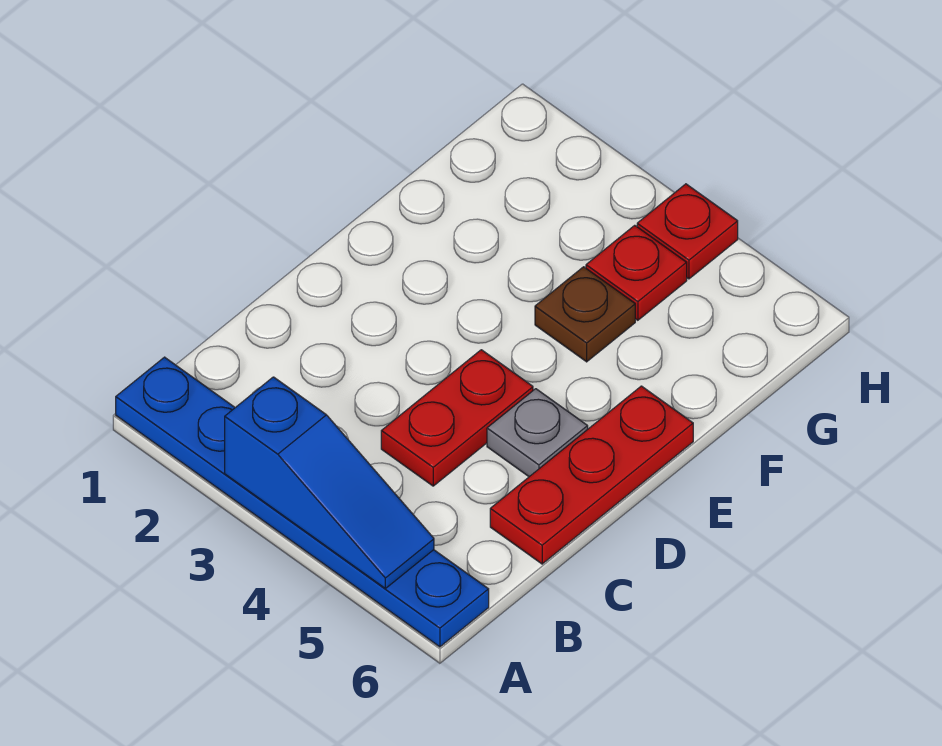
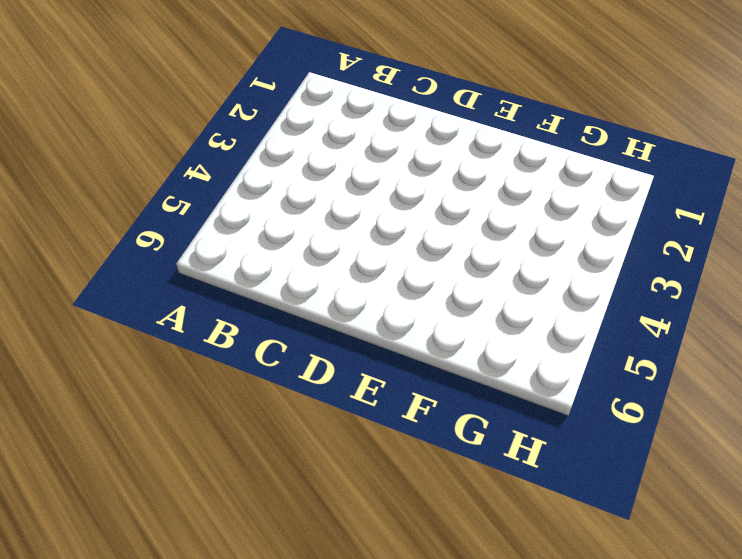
none -> blue 1x6 plate [116,357,489,647]
none -> red 1x2 plate [381,350,533,486]

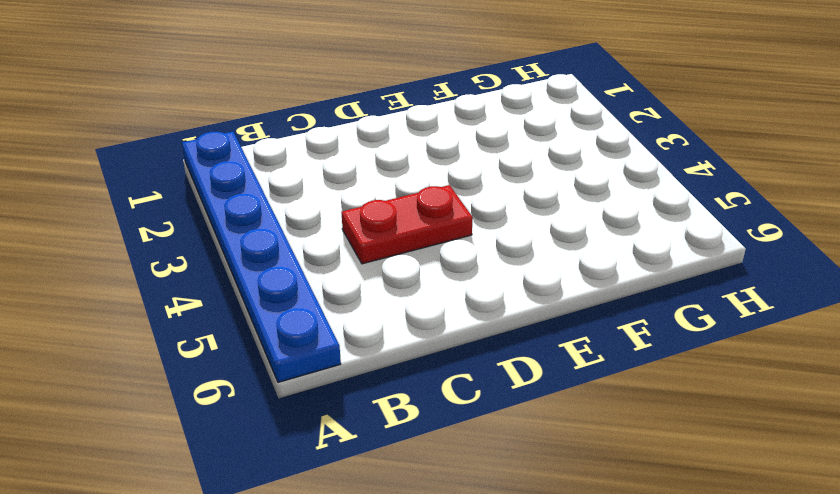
none -> red 1x3 plate [490,386,693,564]
none -> grey 1x1 plate [487,389,588,477]

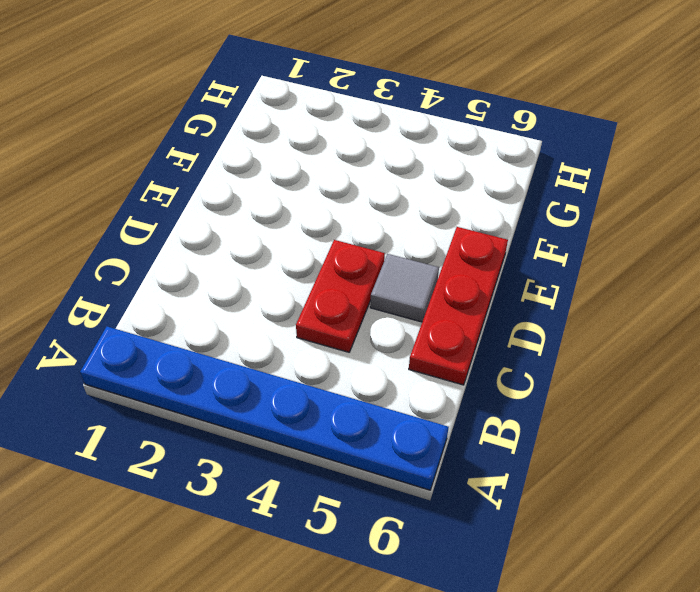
grey 1x1 tile [370,254,439,322] -> grey 1x1 plate [487,389,588,477]
none -> brown 1x1 plate [535,267,635,362]
none -> red 1x1 plate [586,225,687,320]

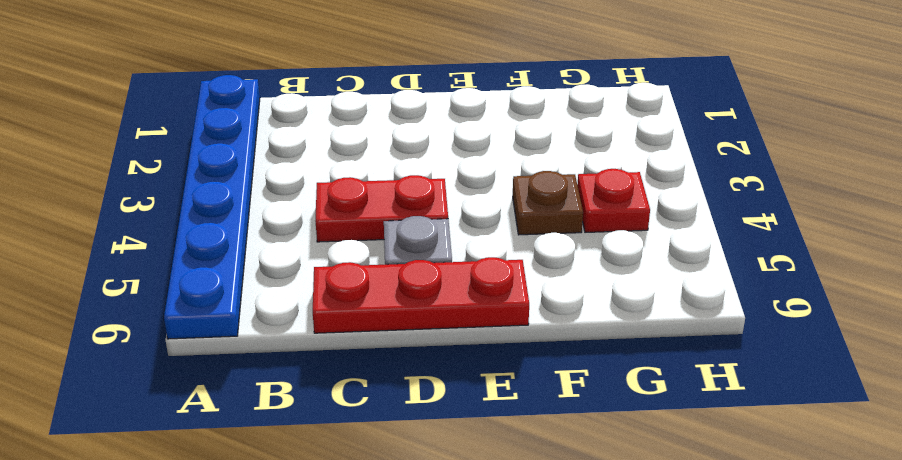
none -> red 1x1 plate [637,184,738,279]
none -> blue 1x3 slope [225,377,434,588]

